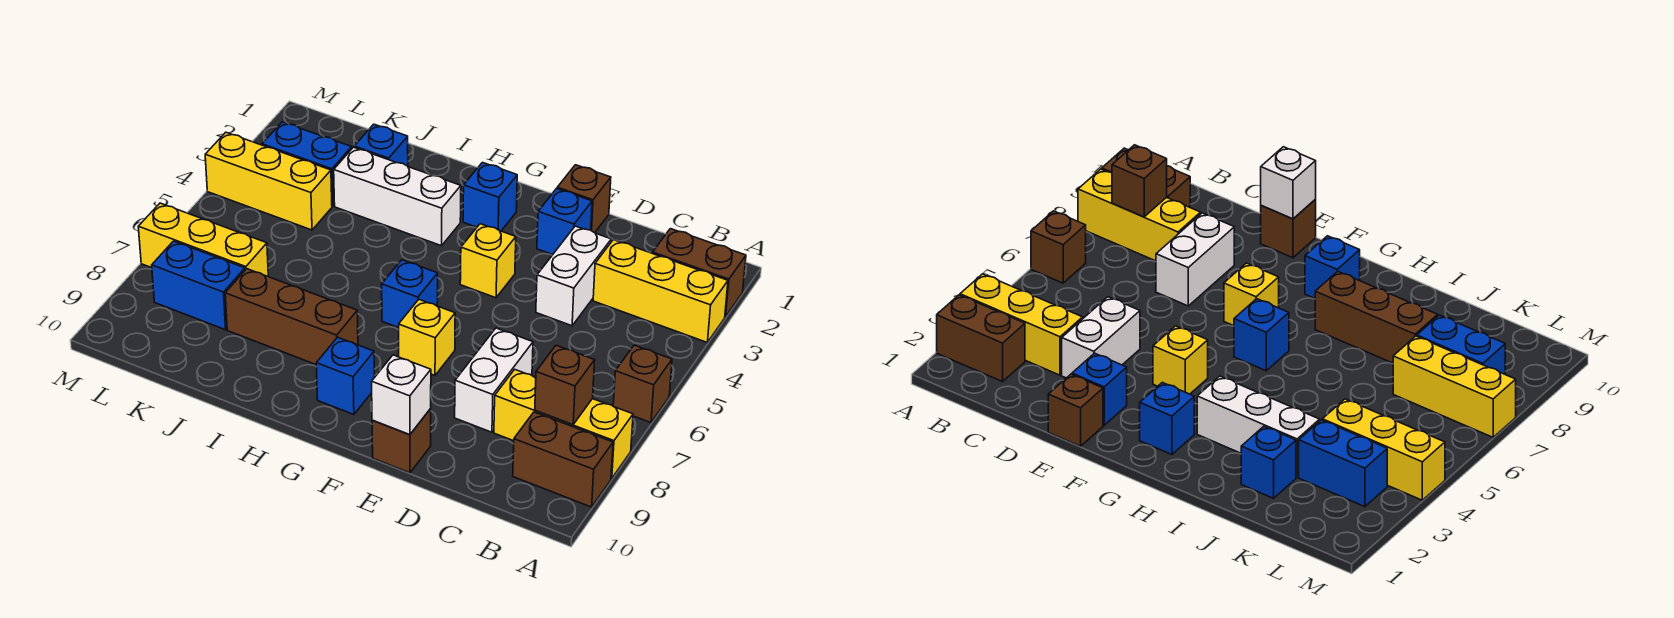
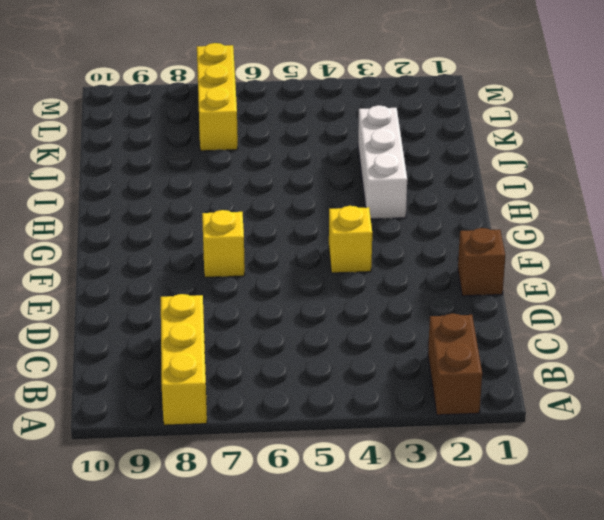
none -> yellow 1x3 brick [593,240,728,342]
none -> brown 1x1 brick [613,345,672,423]
none -> brown 1x2 brick [513,412,613,507]

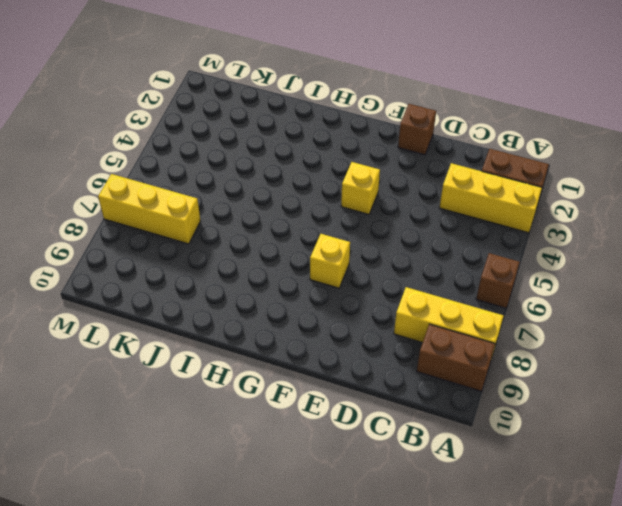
none -> white 1x2 brick [536,226,611,326]
none -> white 1x2 brick [455,328,533,432]
none -> blue 1x1 brick [537,189,592,255]

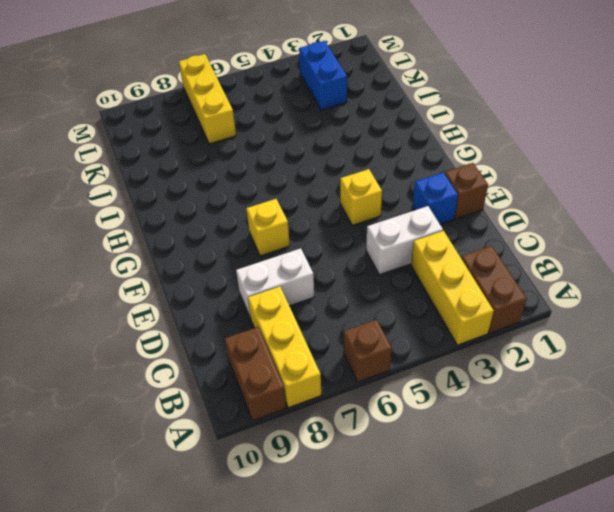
none -> brown 1x1 brick [372,409,431,473]
none -> blue 1x1 brick [463,163,517,231]
none -> blue 1x1 brick [382,260,438,328]

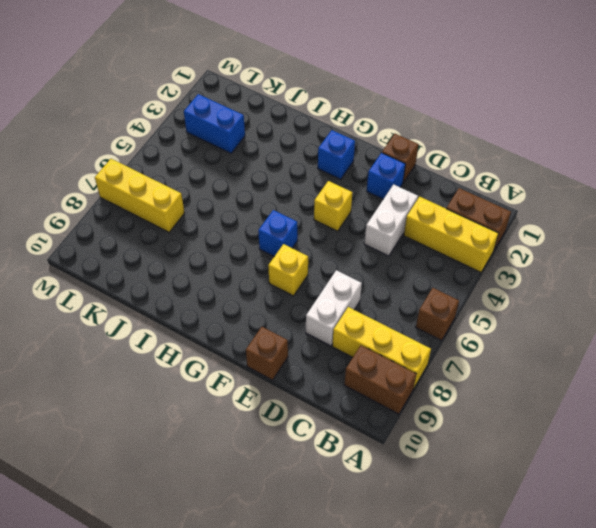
none -> blue 1x1 brick [316,337,374,415]
none -> white 1x3 brick [334,147,461,246]
none -> brown 1x3 brick [225,269,358,365]

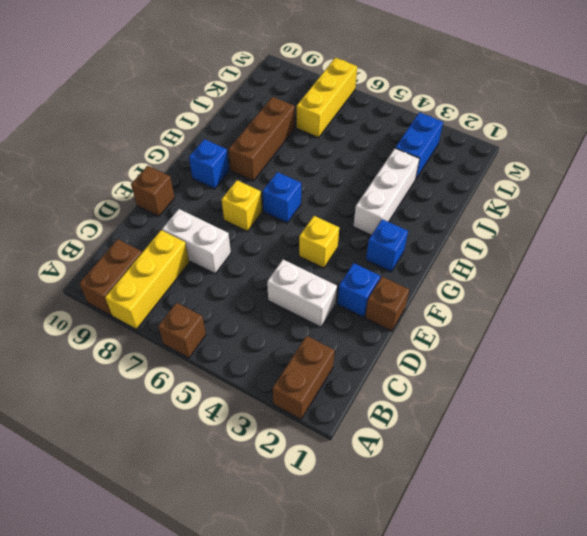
none -> yellow 1x3 brick [593,240,728,342]
none -> blue 1x1 brick [354,124,408,166]
none -> yellow 1x3 brick [205,132,332,230]

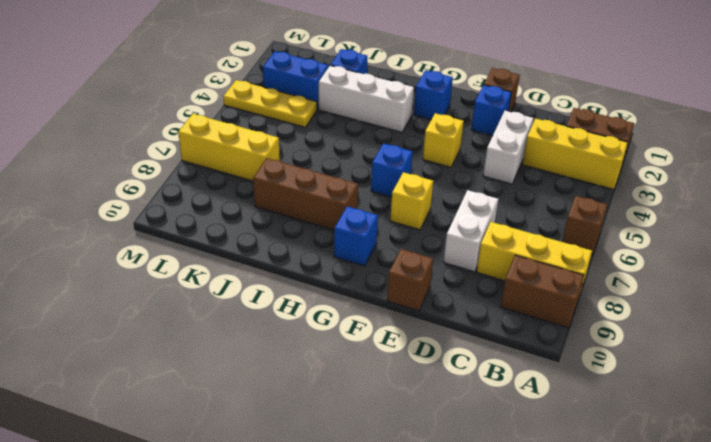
yellow 1x3 plate [223,80,317,128] -> yellow 1x3 brick [205,132,332,230]
none -> blue 1x2 brick [152,241,245,330]
none -> brown 1x1 brick [535,345,595,425]
none -> white 1x1 brick [372,355,431,435]

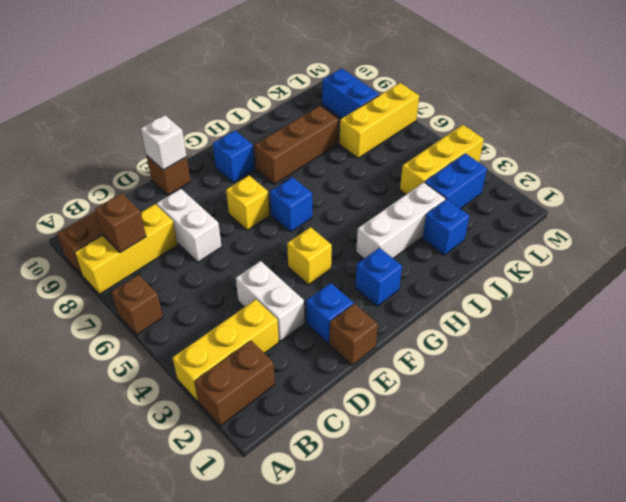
blue 1x2 brick [322,68,379,119] -> blue 1x2 brick turned to [152,241,245,330]

